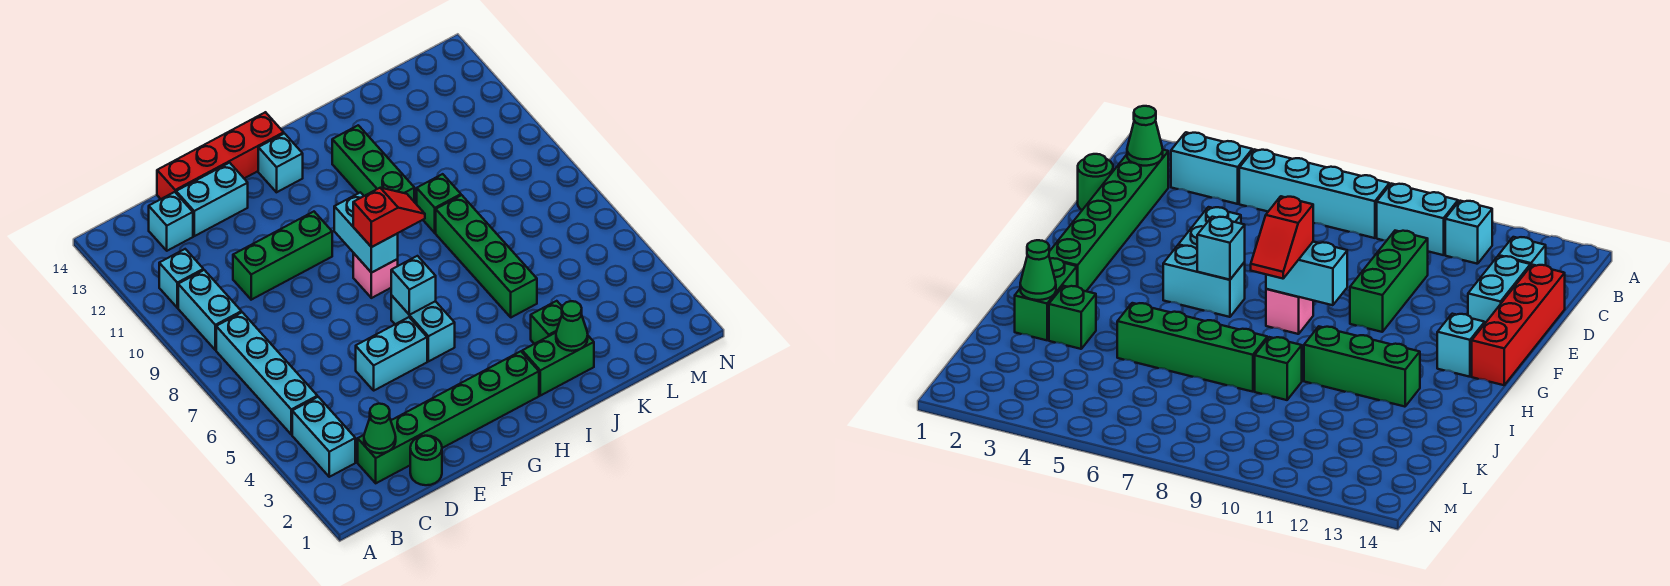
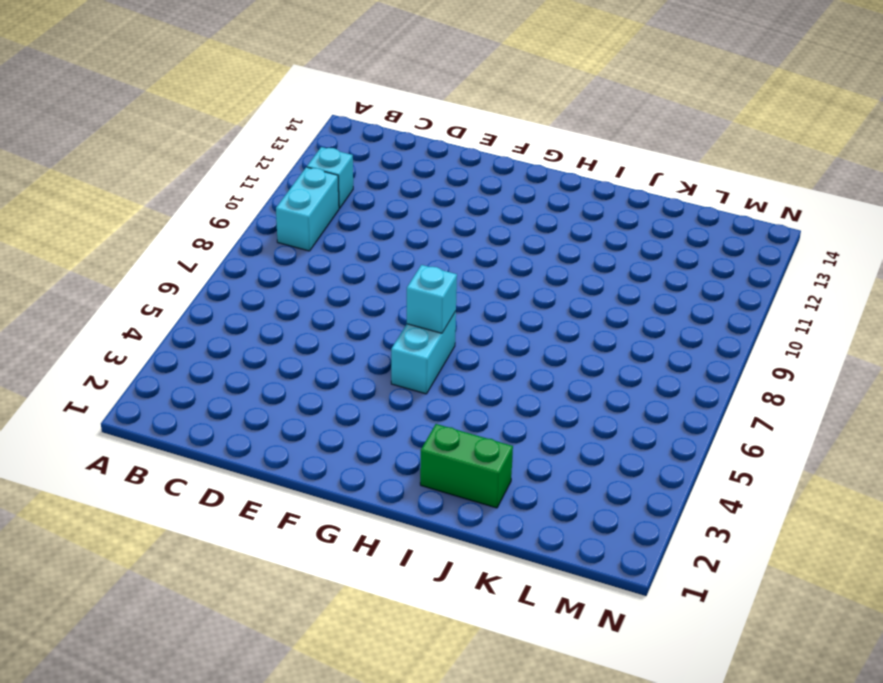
none -> cyan 1x2 brick [292,397,355,477]
none -> cyan 1x4 brick [216,312,317,435]
none -> green 1x6 brick [358,351,539,483]

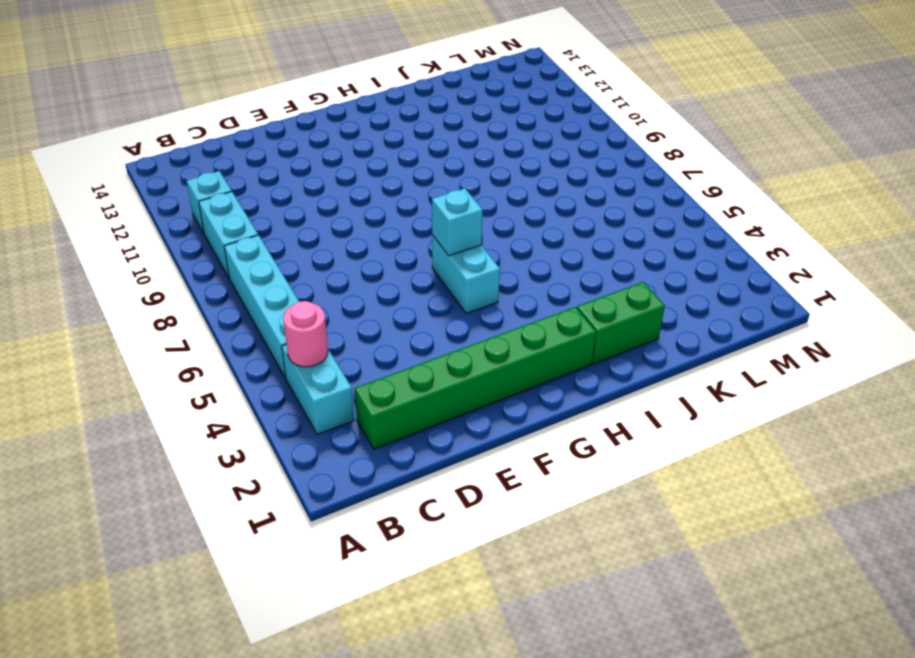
pink 1x1 round brick [283,301,328,367] -> none
none -> cyan 1x1 brick [149,192,193,251]
none -> green 1x1 round brick [410,436,442,485]
none -> green 1x3 brick [233,212,332,300]

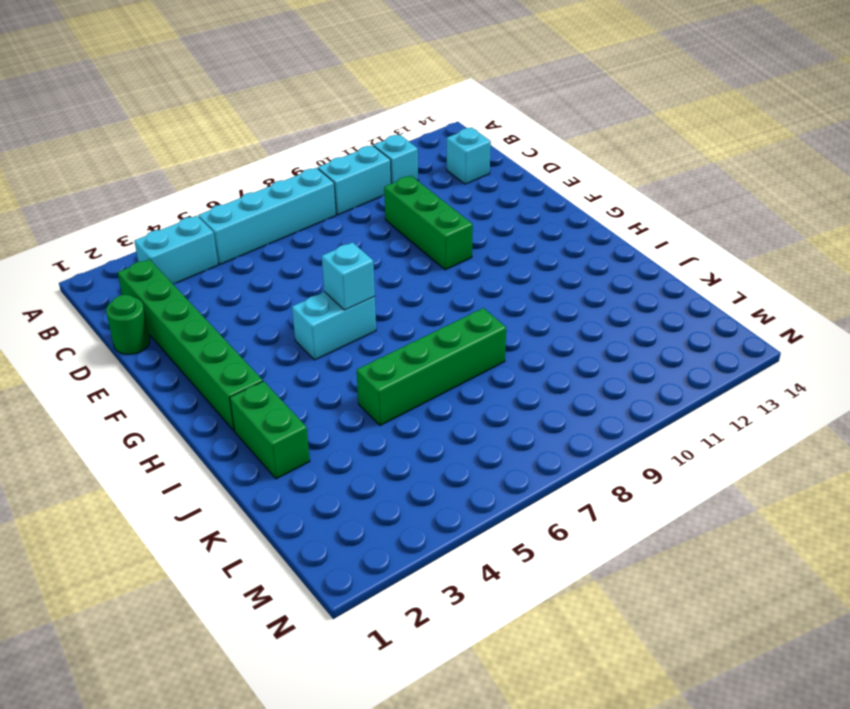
none -> cyan 1x2 brick [176,163,248,236]
none -> red 1x4 brick [157,112,284,199]
none -> cyan 1x2 brick [356,317,427,390]

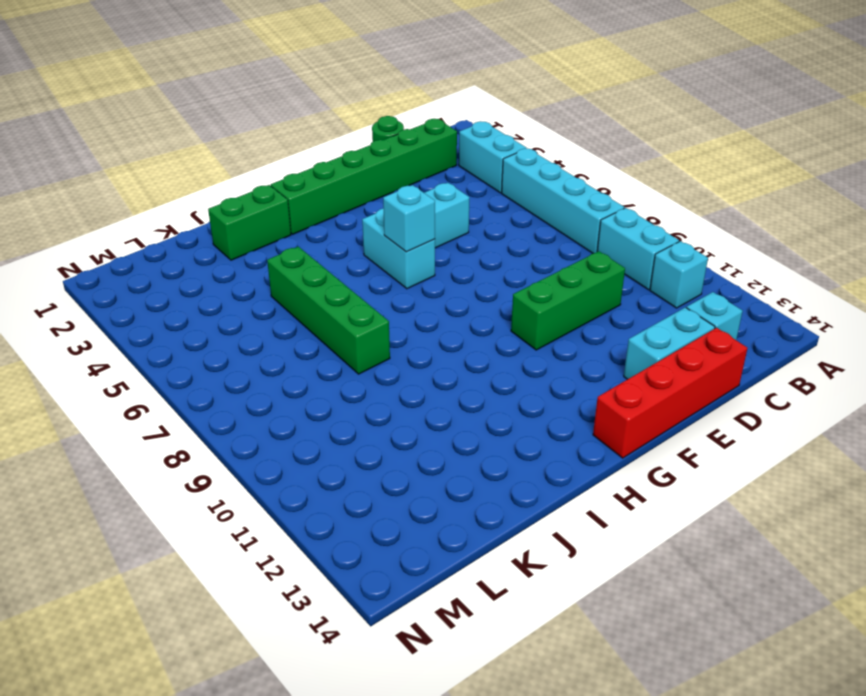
none -> pink 1x1 brick [353,253,398,298]
none -> cyan 1x1 brick [258,133,303,192]
none -> green 1x3 brick [332,125,414,201]

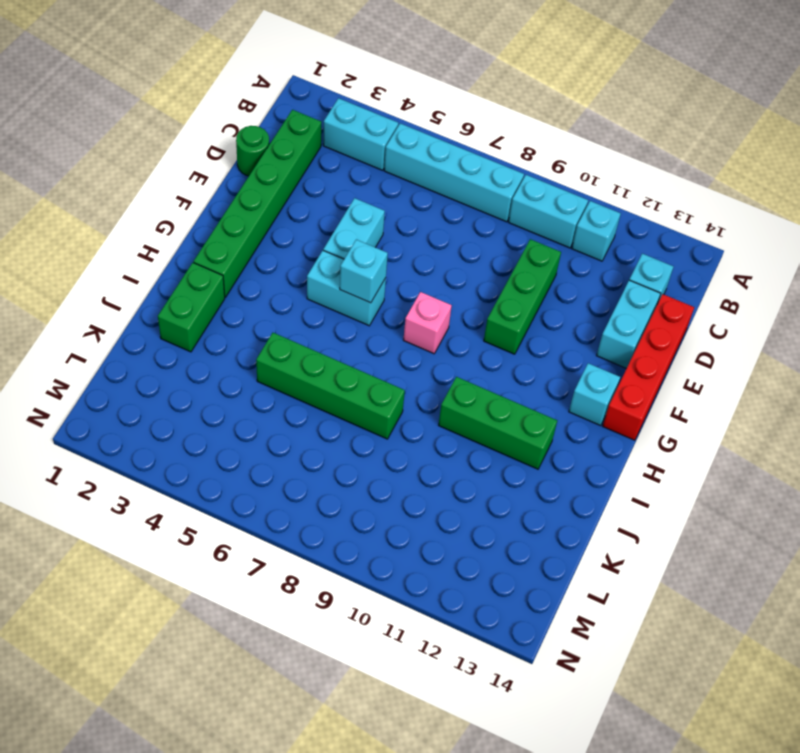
none -> green 1x1 brick [531,301,562,344]
none -> green 1x1 brick [417,174,461,233]
none -> green 1x1 cone [364,404,396,453]

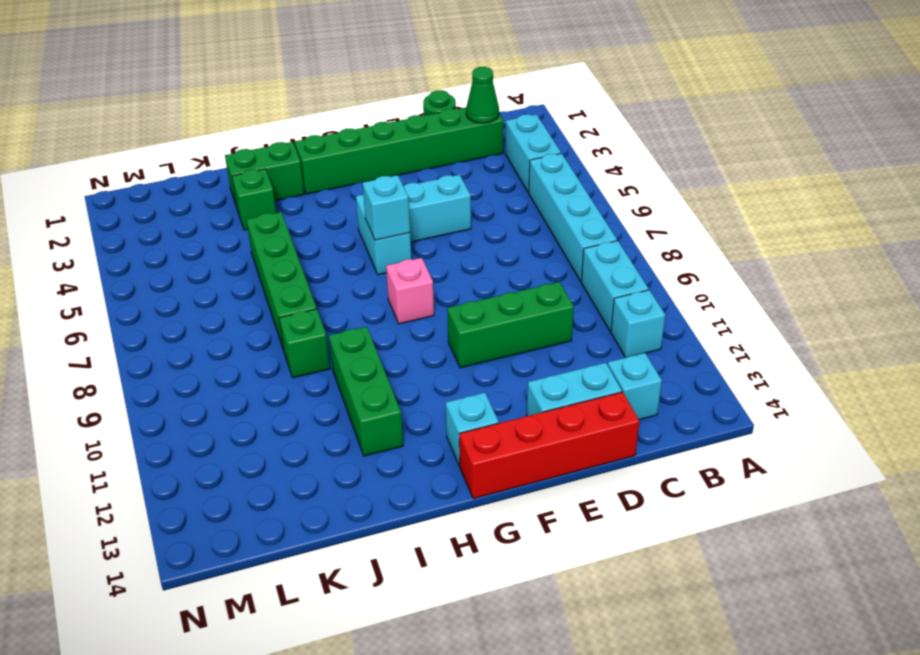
none -> cyan 1x2 brick [334,192,398,273]
none -> green 1x1 cone [556,301,588,351]
none -> red 1x2 slope [353,188,425,247]

